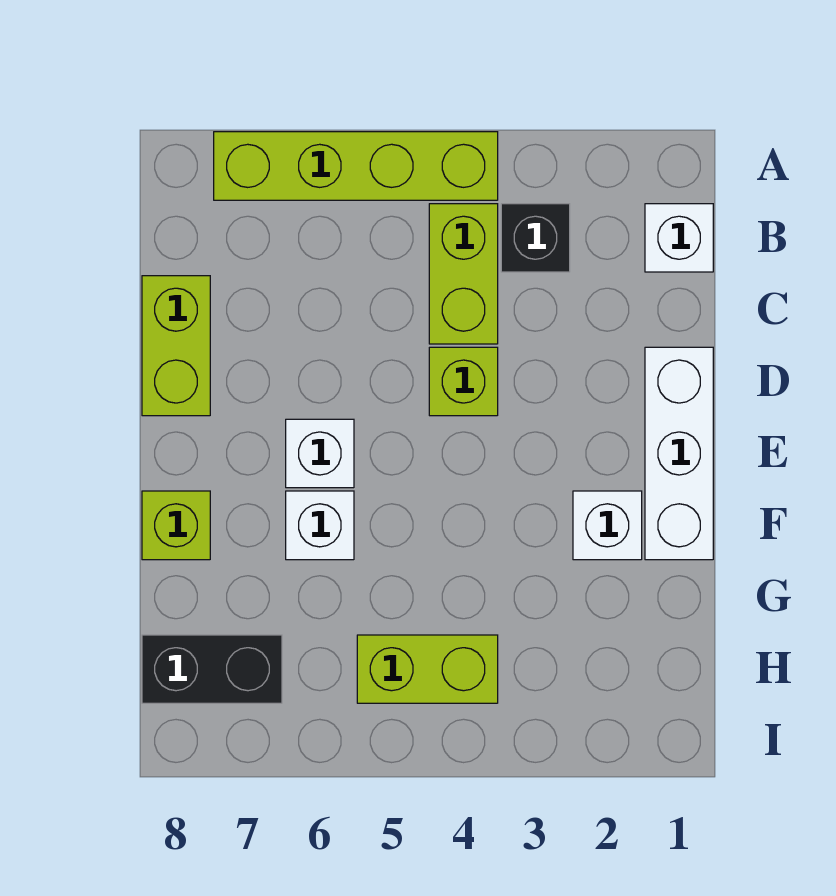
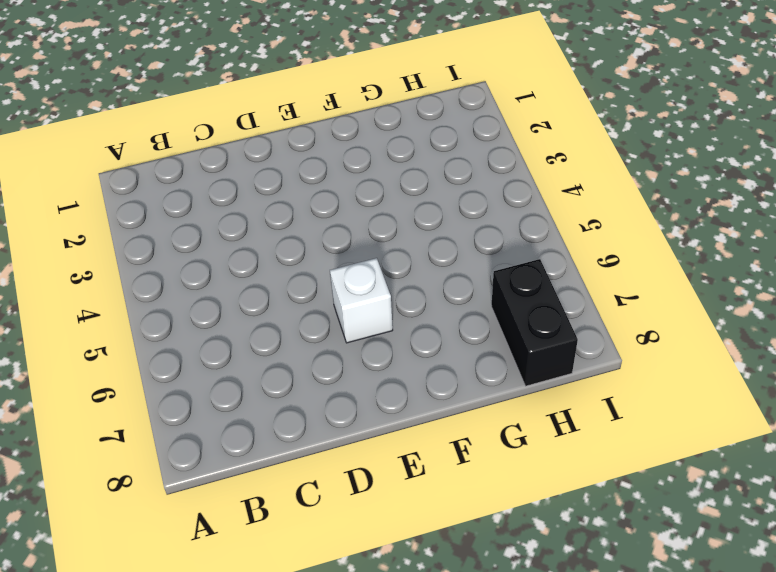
none -> lime 1x4 brick [214,132,498,200]
none -> white 1x1 brick [645,204,713,272]
none -> black 1x1 brick [501,204,570,272]

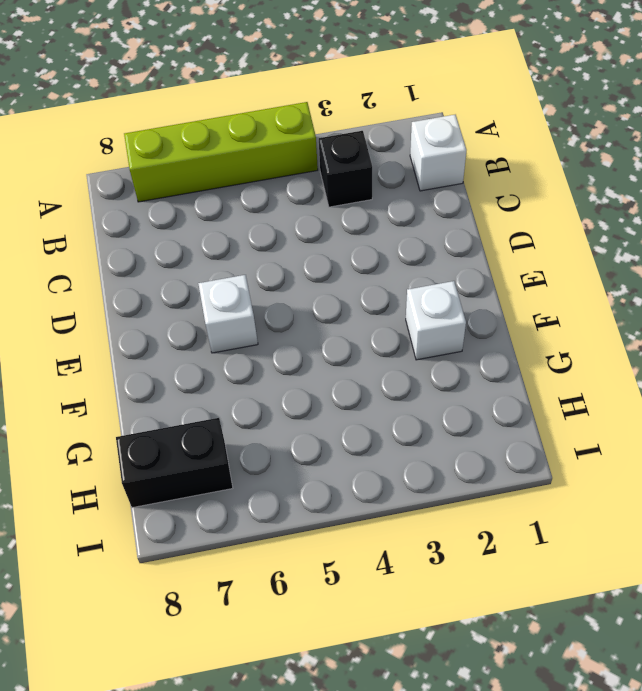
none -> lime 1x2 brick [429,204,498,344]
none -> lime 1x2 brick [142,276,210,416]
none -> white 1x3 brick [645,347,713,560]

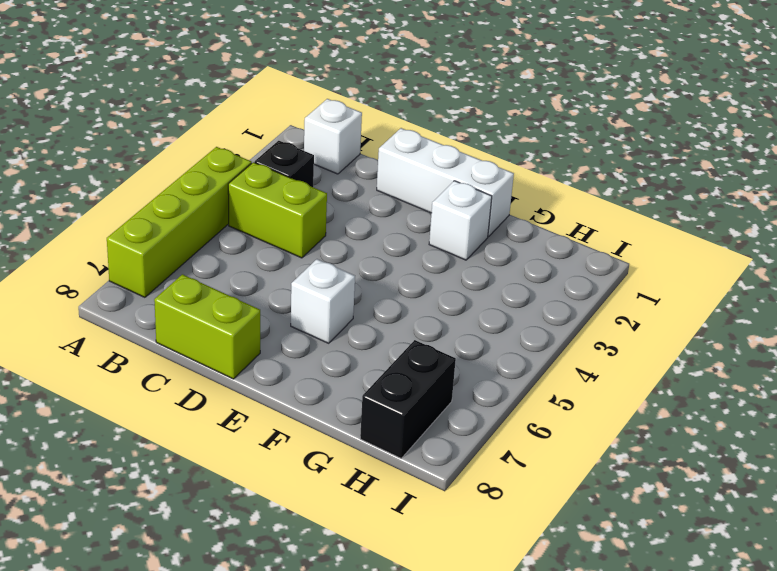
none -> lime 1x1 brick [429,347,498,416]
none -> white 1x1 brick [286,491,354,560]
none -> lime 1x1 brick [142,491,210,560]

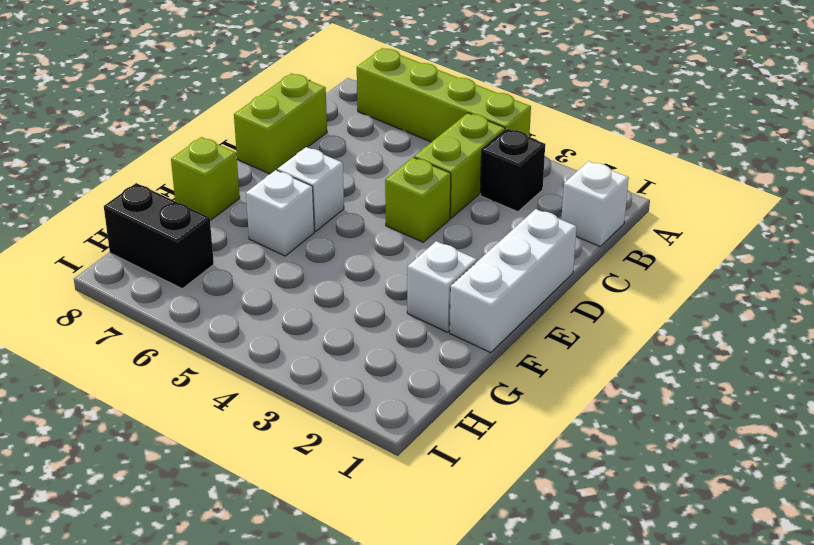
none -> lime 1x2 brick [357,635,498,703]

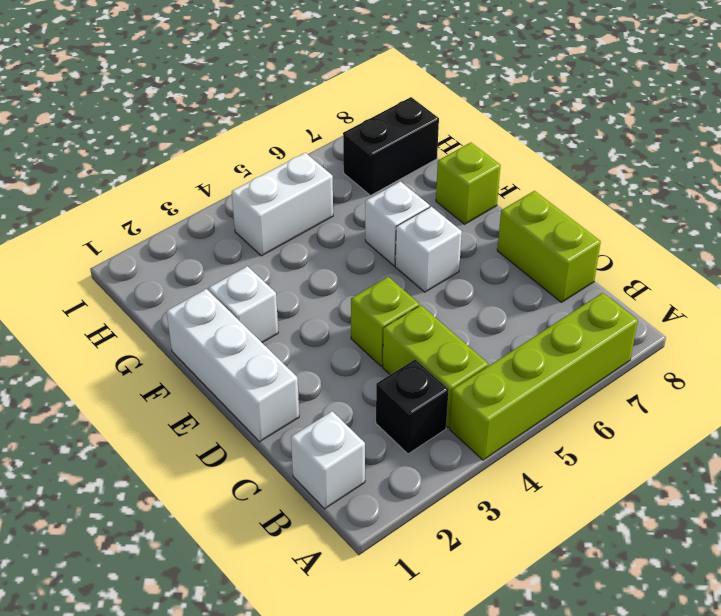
white 1x2 brick [232,153,333,256] -> lime 1x2 brick [357,635,498,703]

